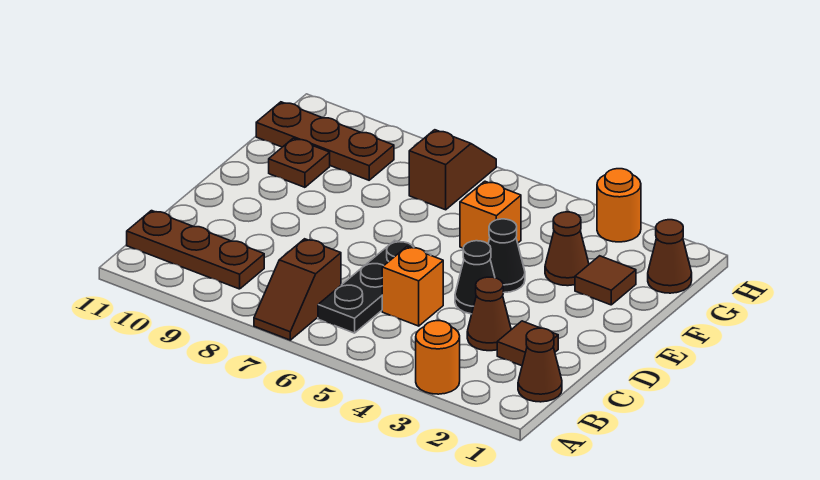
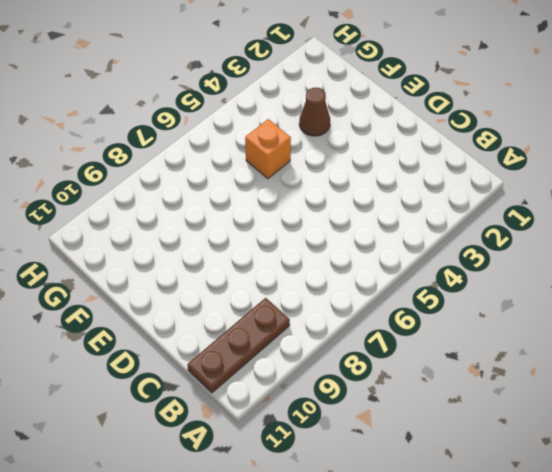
none -> orange 1x1 round brick [416,321,460,394]
none -> brown 1x2 slope [254,239,341,340]
none -> brown 1x1 cone [518,328,562,402]

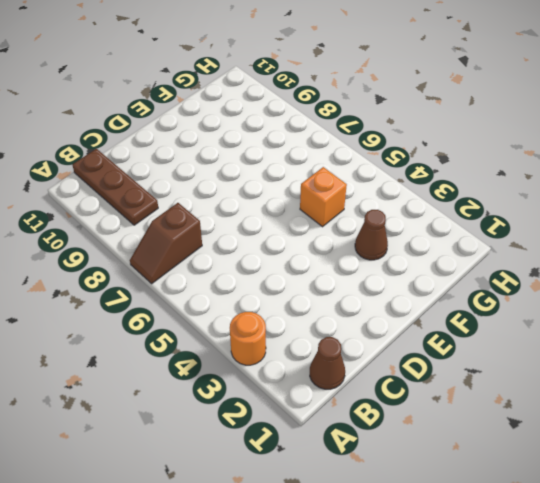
none -> black 1x3 plate [318,240,431,333]
none -> brown 1x1 tile [497,321,558,366]
none -> brown 1x1 cone [467,277,511,351]

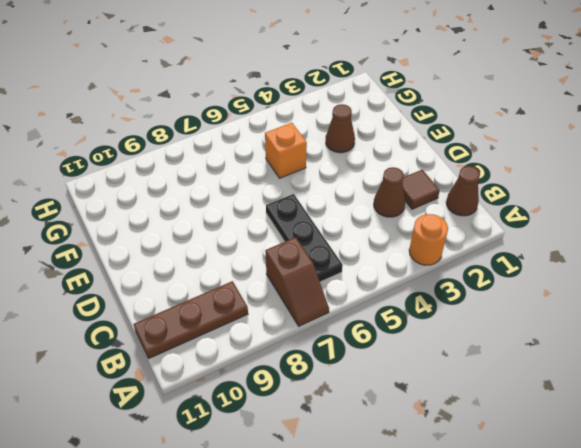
none -> orange 1x1 brick [382,247,443,326]
none -> black 1x1 cone [455,241,495,314]
none -> black 1x1 cone [488,219,525,293]

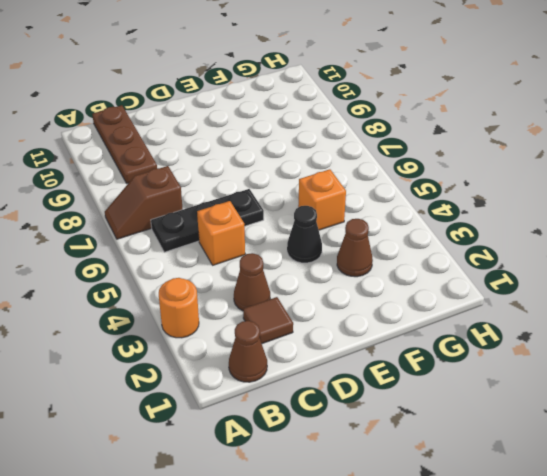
none -> black 1x1 cone [455,241,495,314]
none -> brown 1x1 tile [575,256,636,305]
none -> brown 1x1 plate [269,138,330,187]

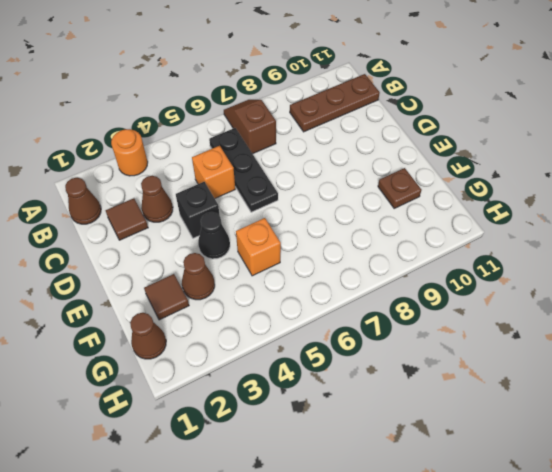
black 1x1 brick [176,182,220,238] -> black 1x1 cone [455,241,495,314]
none -> brown 1x2 slope [409,130,496,210]
none -> brown 1x3 plate [256,102,394,180]
none -> orange 1x1 round brick [597,169,641,242]

